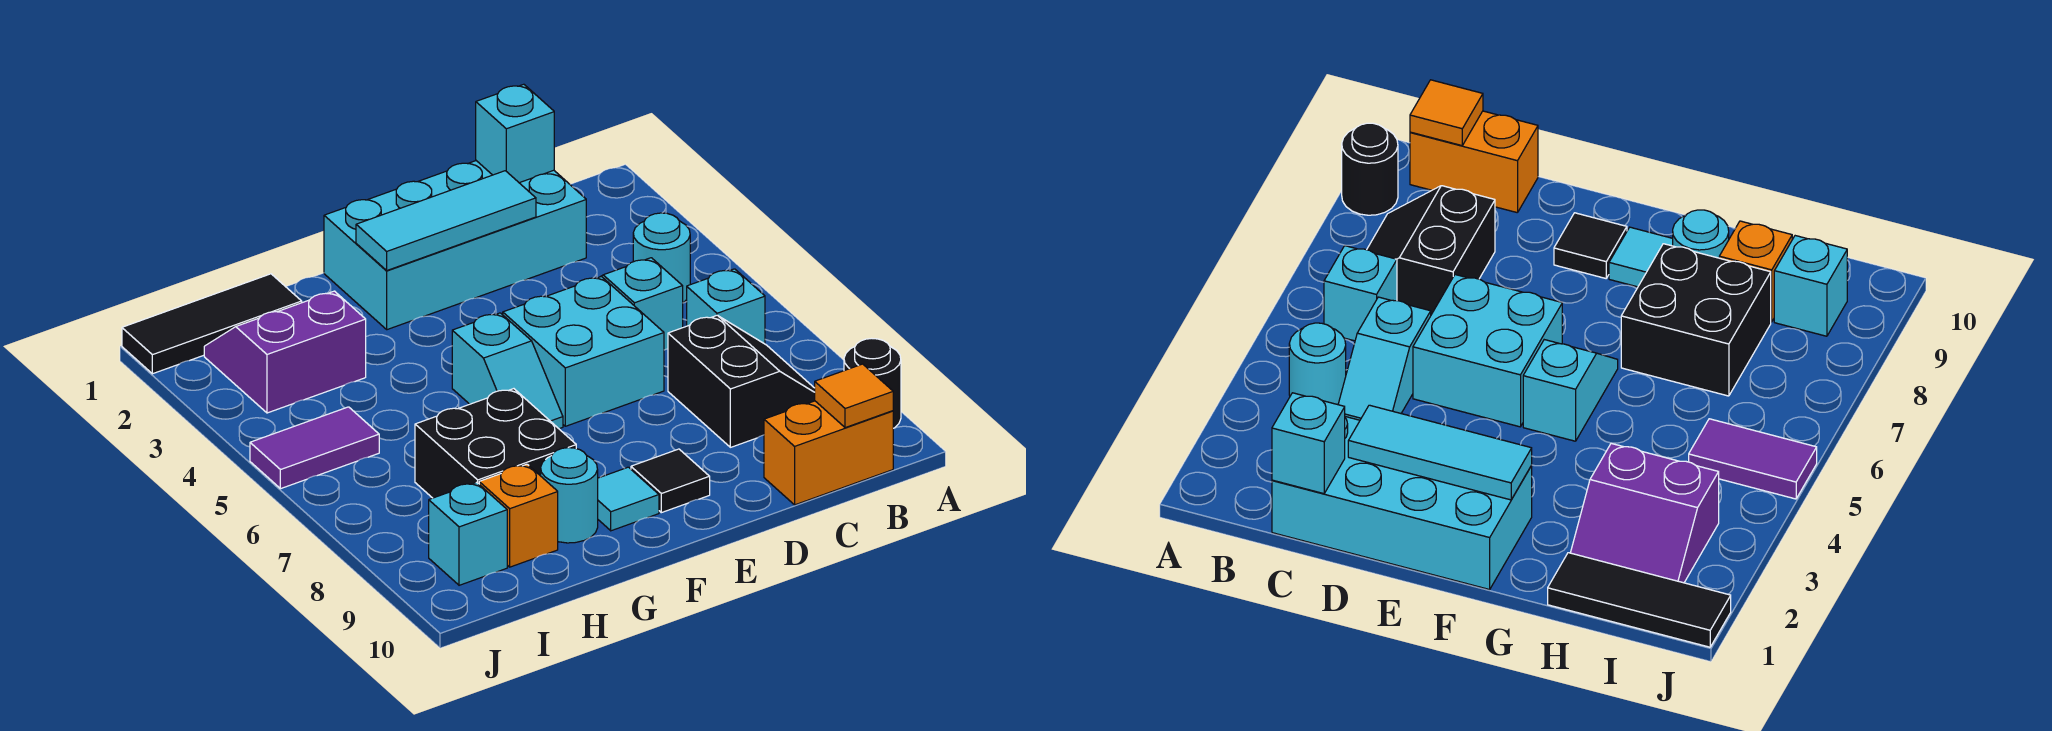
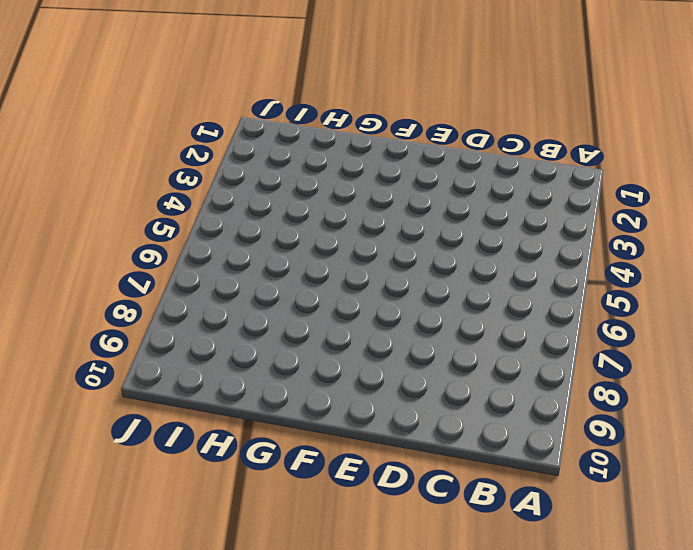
none -> black 1x1 round brick [844,338,901,428]
none -> cyan 1x1 round brick [633,213,690,303]
none -> cyan 1x1 brick [687,269,765,344]

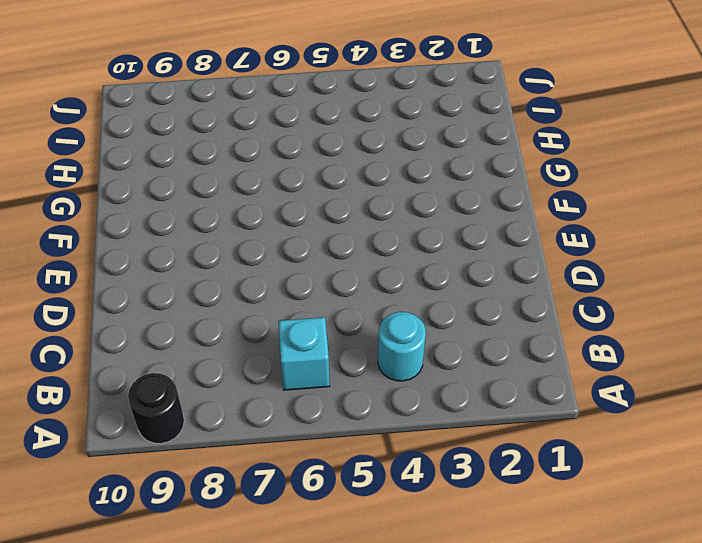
none -> black 2x2 slope [668,315,815,447]
none -> orange 1x2 brick [764,401,893,505]
none -> cyan 2x4 brick [324,161,586,330]

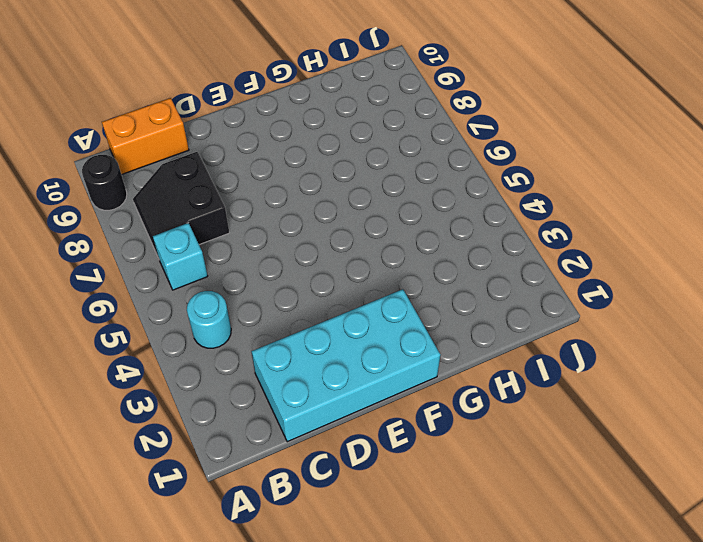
none -> cyan 1x2 slope [601,258,683,350]
none -> cyan 2x2 brick [503,277,664,426]
none -> black 1x1 tile [631,449,710,513]

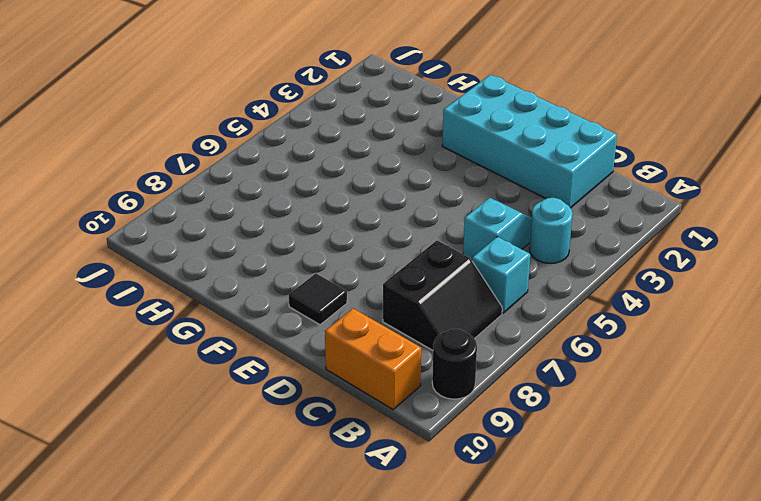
none -> cyan 2x2 brick [503,277,664,426]
none -> cyan 1x2 slope [452,313,563,429]
none -> cyan 1x1 tile [598,467,659,531]

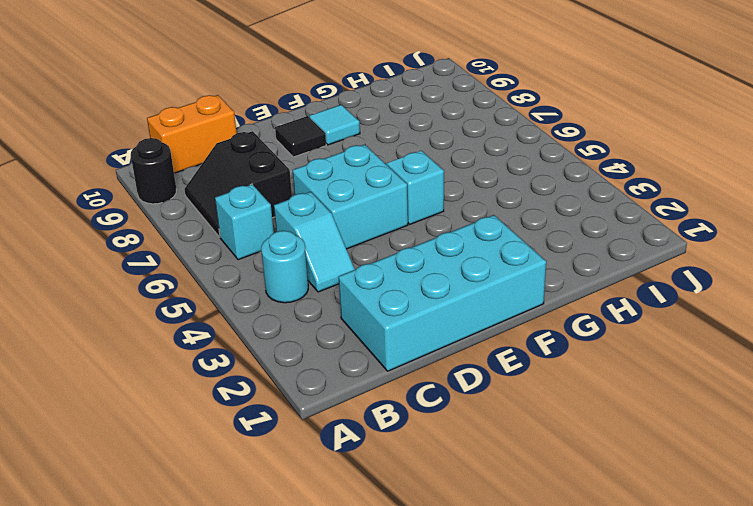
none -> black 2x2 brick [415,389,576,498]
none -> cyan 1x1 round brick [541,448,598,543]
none -> black 1x3 tile [122,274,302,374]

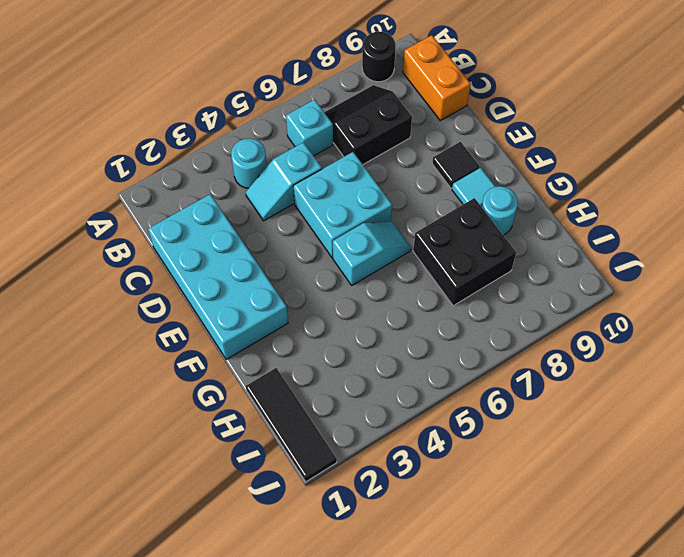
none -> purple 2x2 slope [204,291,366,413]
none -> orange 1x1 brick [479,464,558,567]
none -> purple 1x2 tile [250,407,379,489]

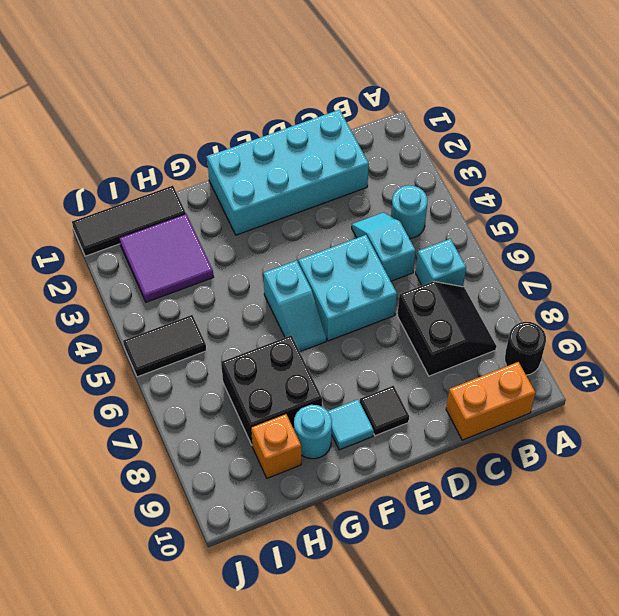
purple 2x2 tile [119,214,213,302] -> purple 2x2 slope [204,291,366,413]
black 1x2 tile [123,315,206,377] -> purple 1x2 tile [250,407,379,489]
none -> cyan 1x1 brick [429,482,507,585]
none -> orange 1x1 tile [815,364,893,428]
none -> cyan 1x1 brick [476,84,554,183]

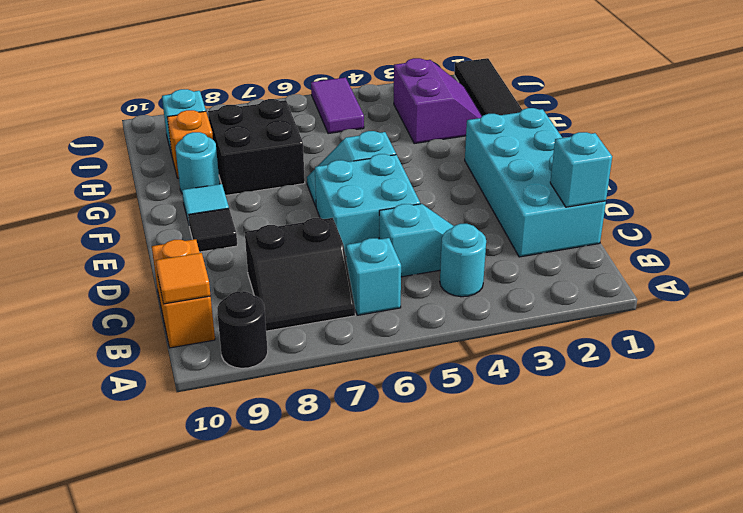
none -> cyan 1x3 tile [356,171,536,270]

